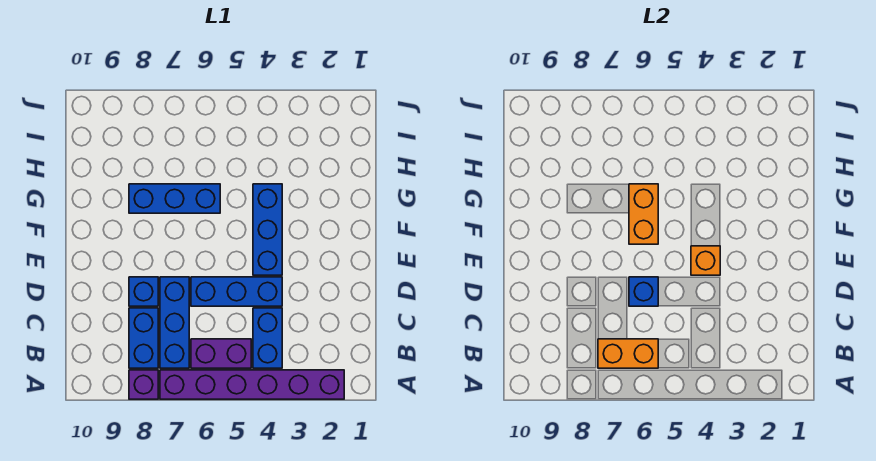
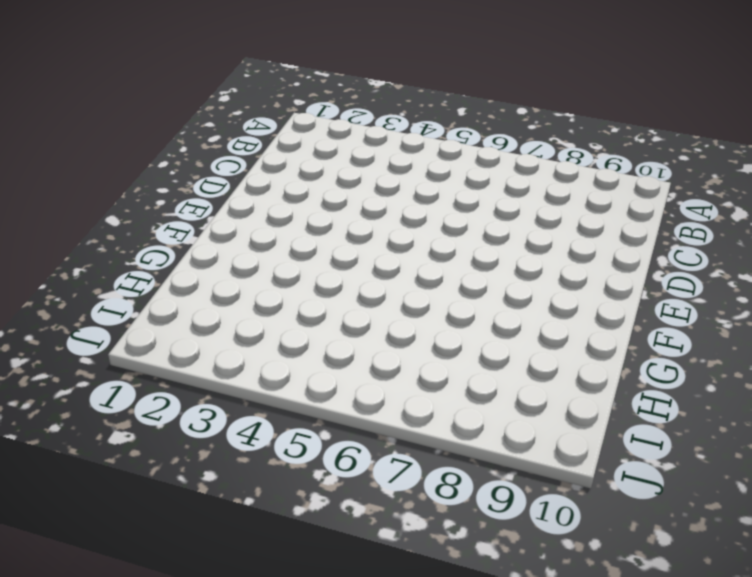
none -> purple 1x6 brick [160,370,344,399]
none -> purple 1x1 brick [129,370,158,399]
none -> blue 1x2 brick [253,308,282,368]

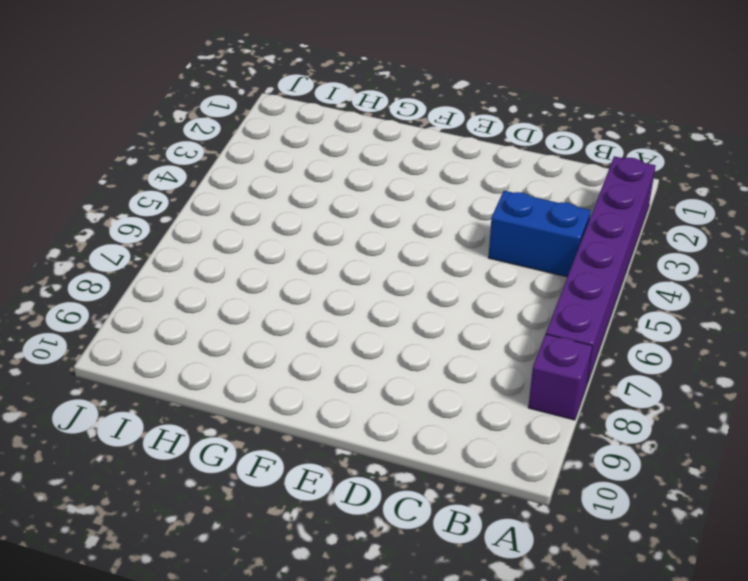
none -> purple 1x2 brick [191,339,251,368]
none -> blue 1x3 brick [160,277,189,368]
none -> blue 1x2 brick [129,308,158,368]

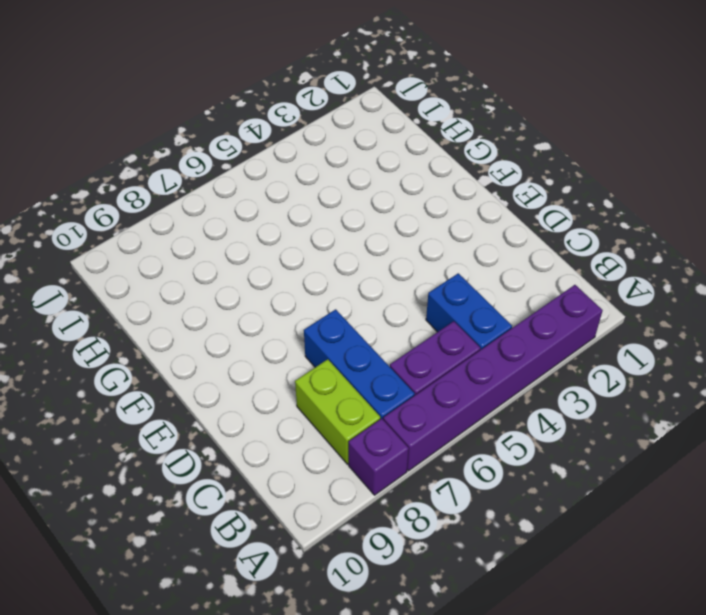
lime 1x2 brick [295,359,380,464] -> blue 1x2 brick [129,308,158,368]
none -> blue 1x3 brick [191,277,282,306]
none -> blue 1x1 brick [129,277,158,306]
none -> blue 1x3 brick [253,184,282,275]

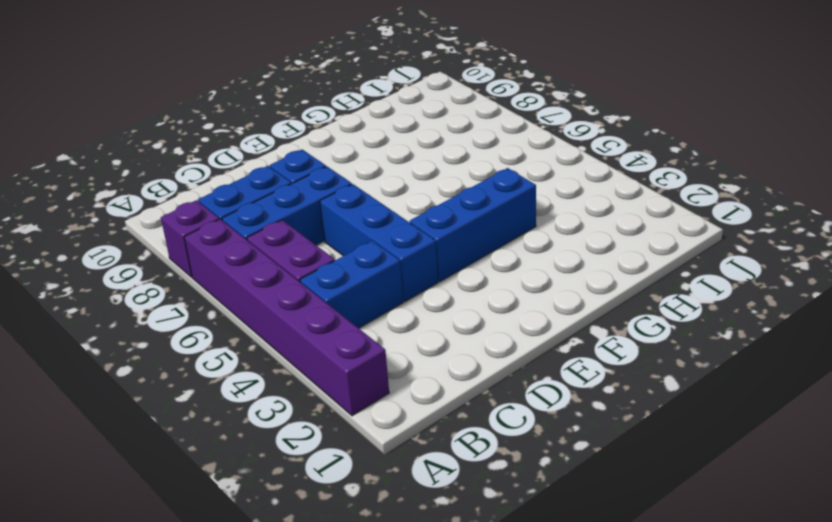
none -> blue 1x3 brick [129,184,220,213]
none -> orange 1x2 brick [598,339,658,368]
none -> blue 1x1 brick [629,277,658,306]

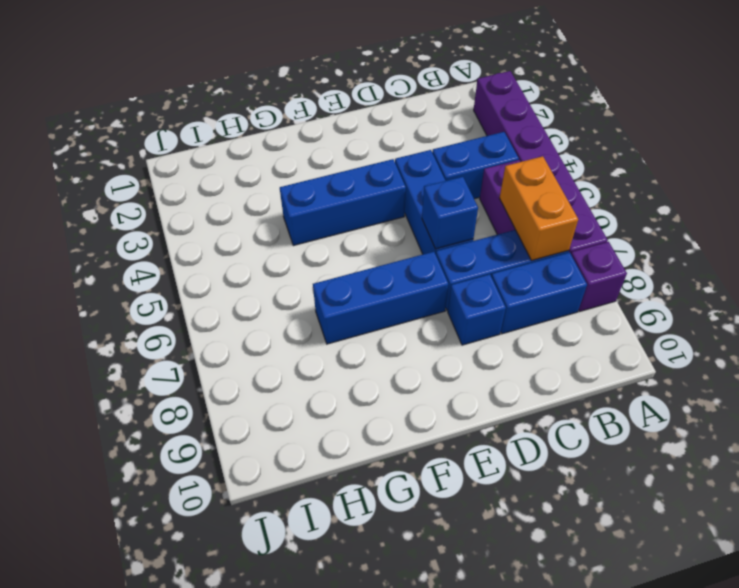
blue 1x3 brick [313,252,448,344] -> blue 1x3 brick turned to [129,184,220,213]
none -> orange 1x1 brick [691,246,720,275]
none -> orange 1x2 brick [629,184,658,244]

